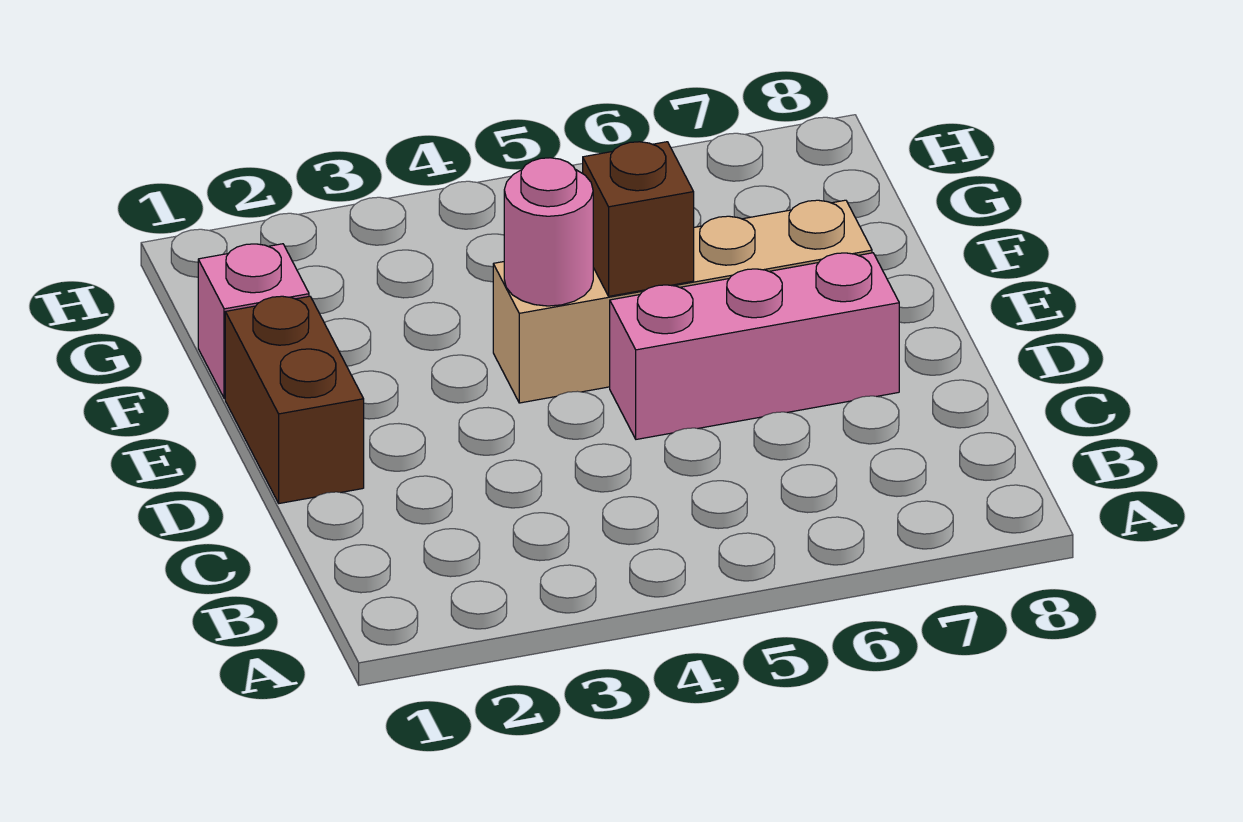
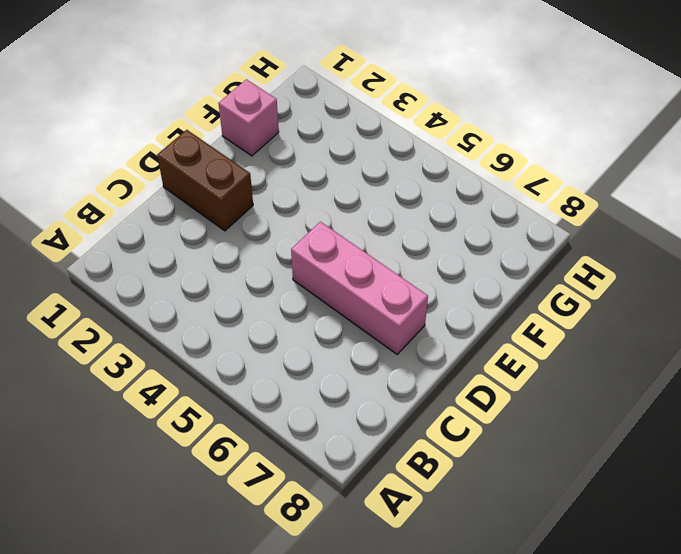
brown 1x2 brick [157,130,253,231] -> brown 1x2 brick turned to [225,296,364,503]
none -> tan 1x4 brick [493,200,872,403]
none -> pink 1x1 round brick [504,158,593,306]

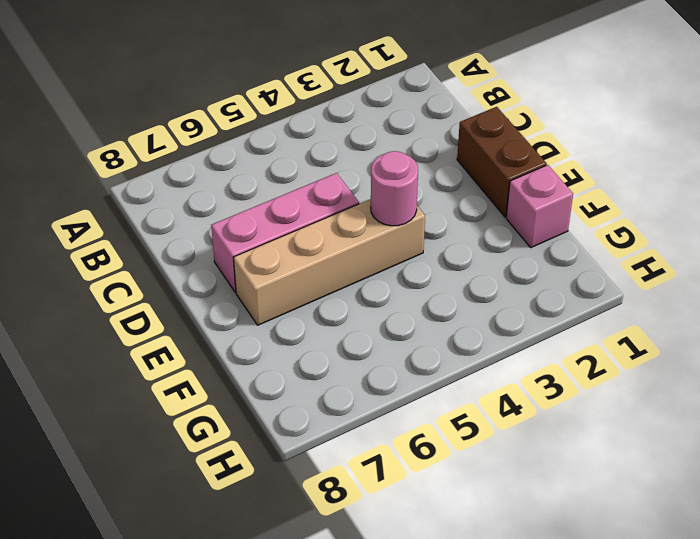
none -> brown 1x1 brick [583,142,694,296]

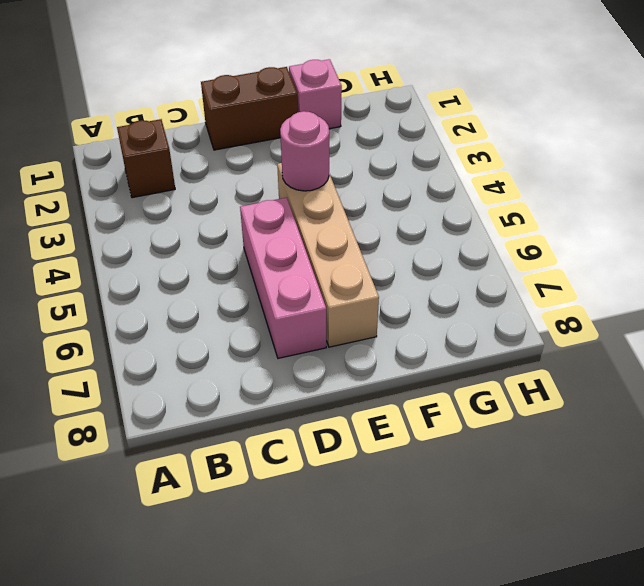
brown 1x1 brick [117,119,175,198] -> brown 1x1 brick moved to [583,142,694,296]

